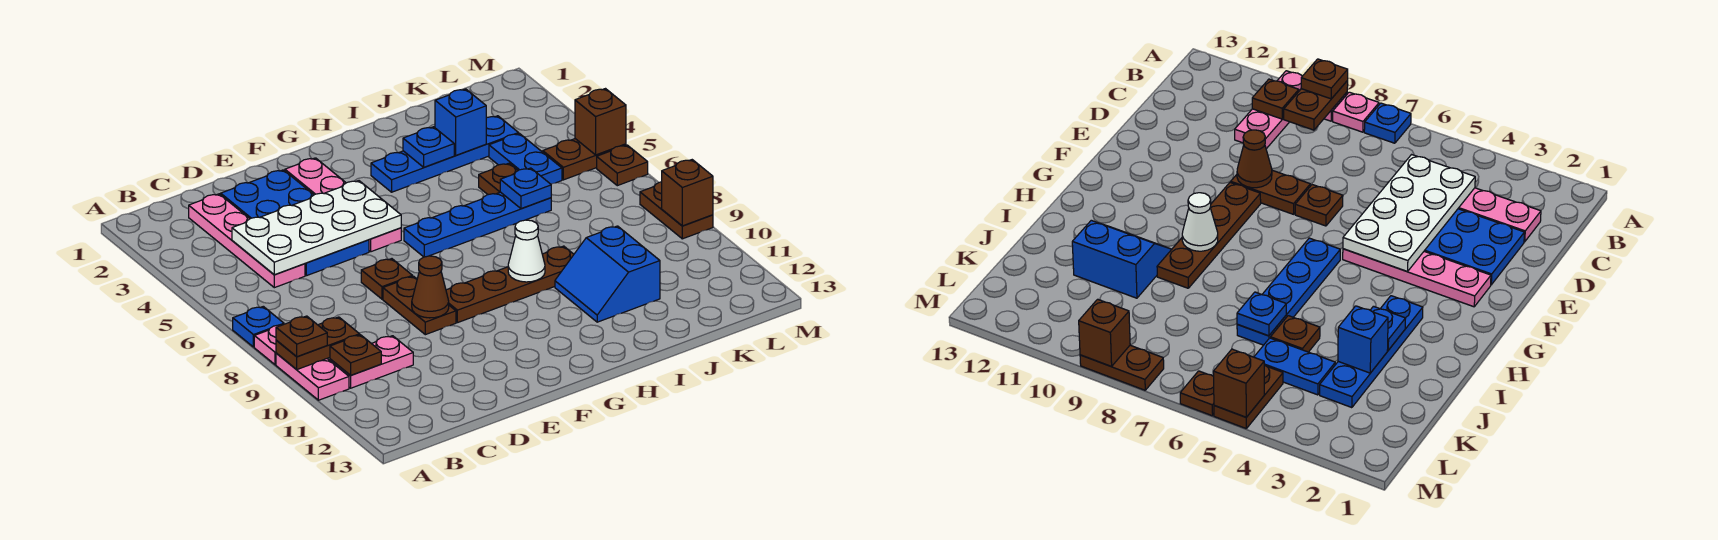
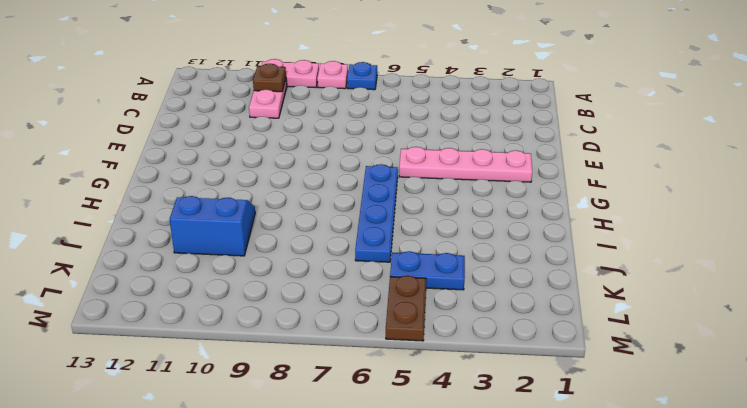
none -> pink 1x4 plate [189,194,305,288]
none -> blue 2x4 plate [221,170,369,276]
none -> brown 1x1 plate [361,259,413,299]

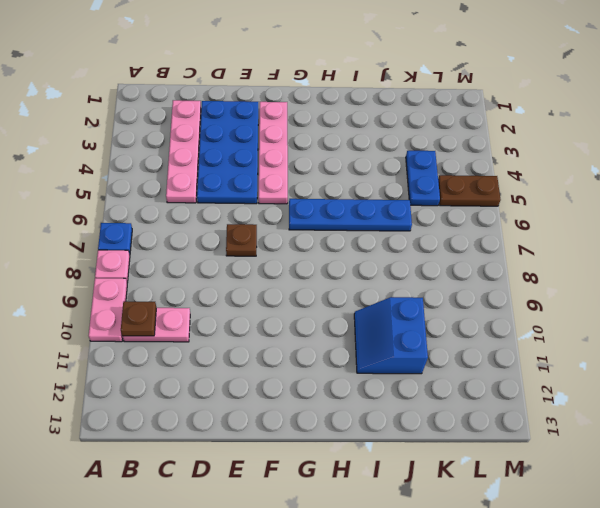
none -> brown 1x2 plate [383,276,456,335]
none -> brown 1x4 plate [446,246,574,323]
none -> blue 1x4 plate [371,116,519,192]

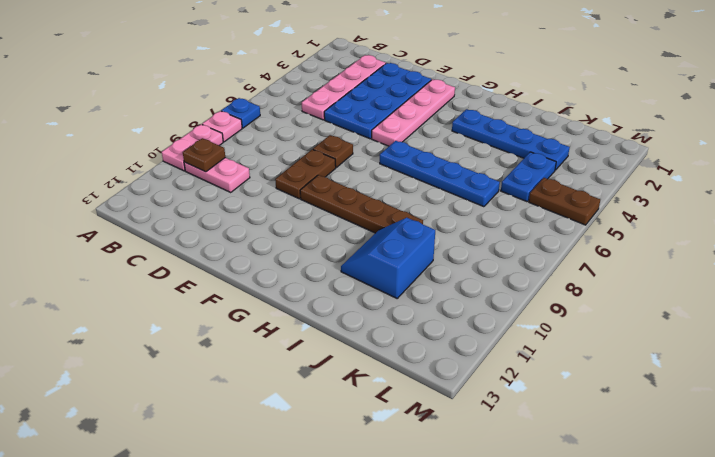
none -> brown 1x1 plate [479,163,518,195]
none -> brown 1x1 plate [597,145,648,186]
none -> brown 1x2 plate [640,182,713,239]

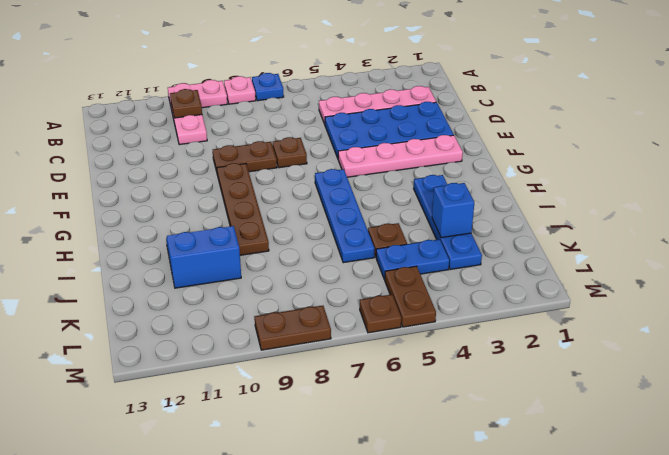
none -> brown 1x2 plate [276,317,360,369]
none -> white 2x4 plate [232,181,401,275]
none -> brown 1x1 cone [412,256,449,318]

